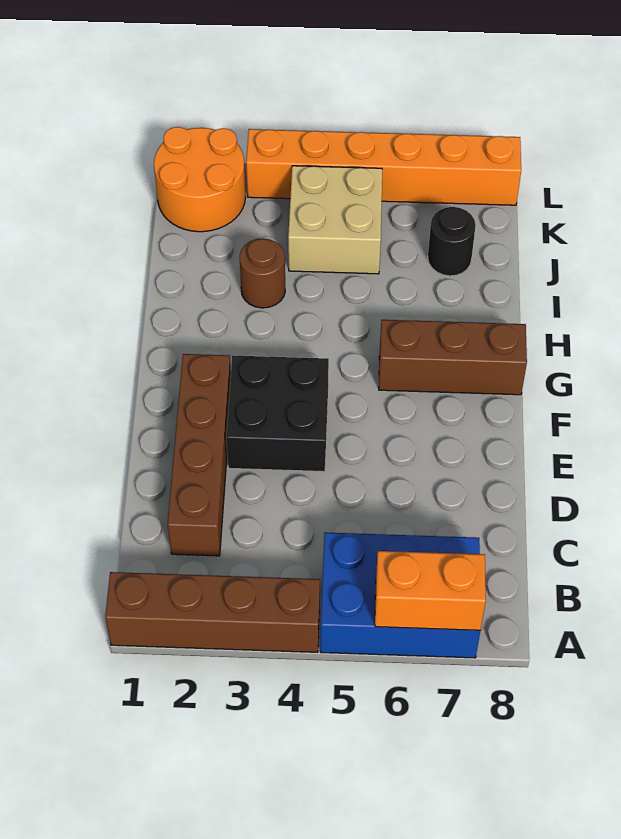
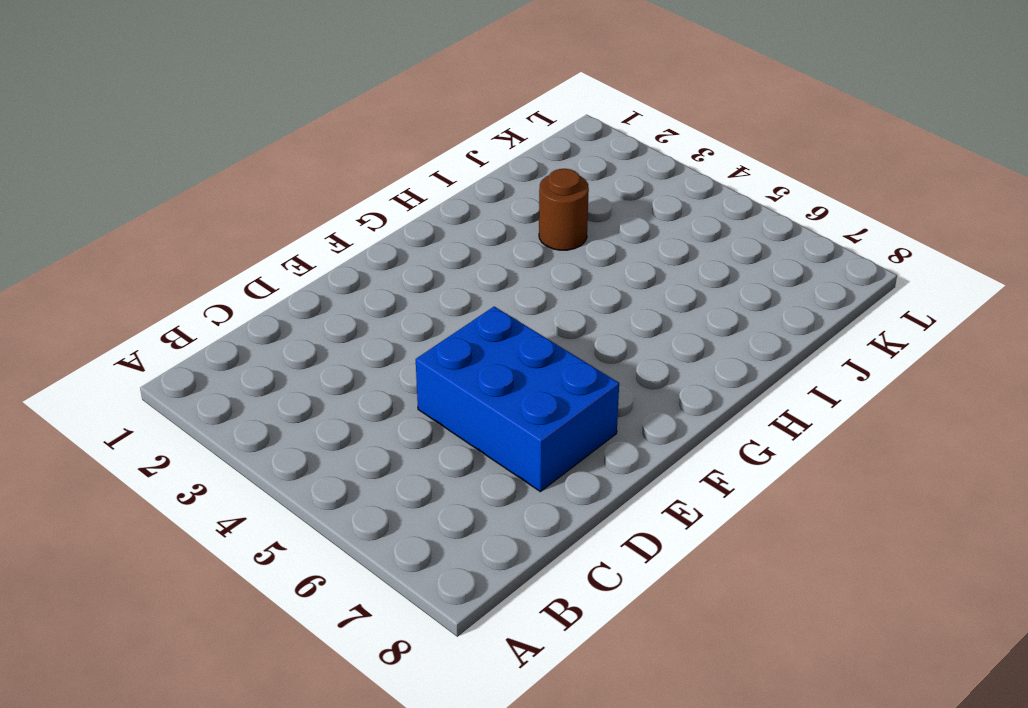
blue 2x3 brick [416,307,619,492] -> blue 2x3 brick moved to [320,532,480,658]
none -> brown 1x4 brick [105,572,320,652]
none -> brown 1x4 brick [168,354,231,556]

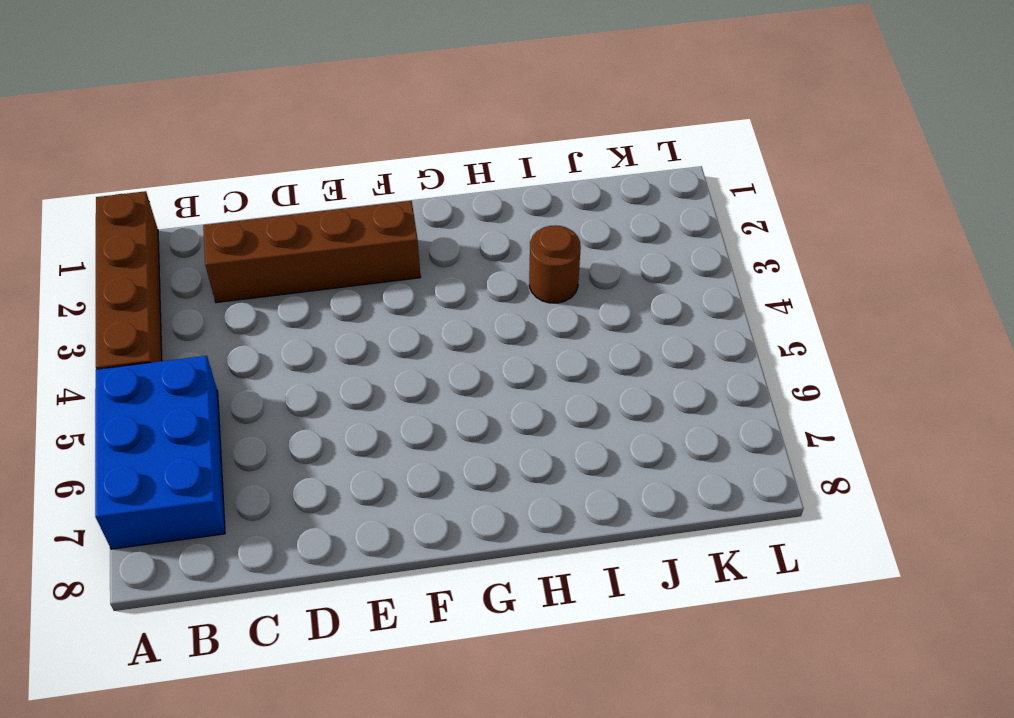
none -> black 2x2 brick [226,355,329,472]
none -> brown 1x3 brick [379,320,527,395]

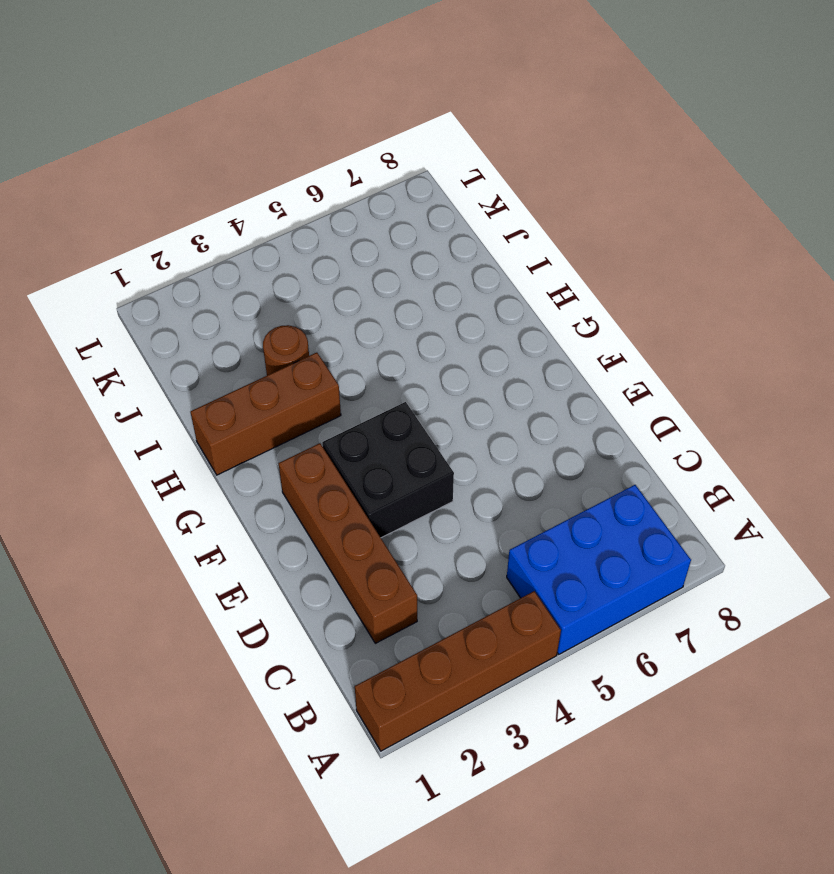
brown 1x3 brick [190,353,341,475] -> brown 1x3 brick moved to [379,320,527,395]
none -> tan 2x2 brick [288,166,382,274]
none -> black 1x1 round brick [428,207,476,276]

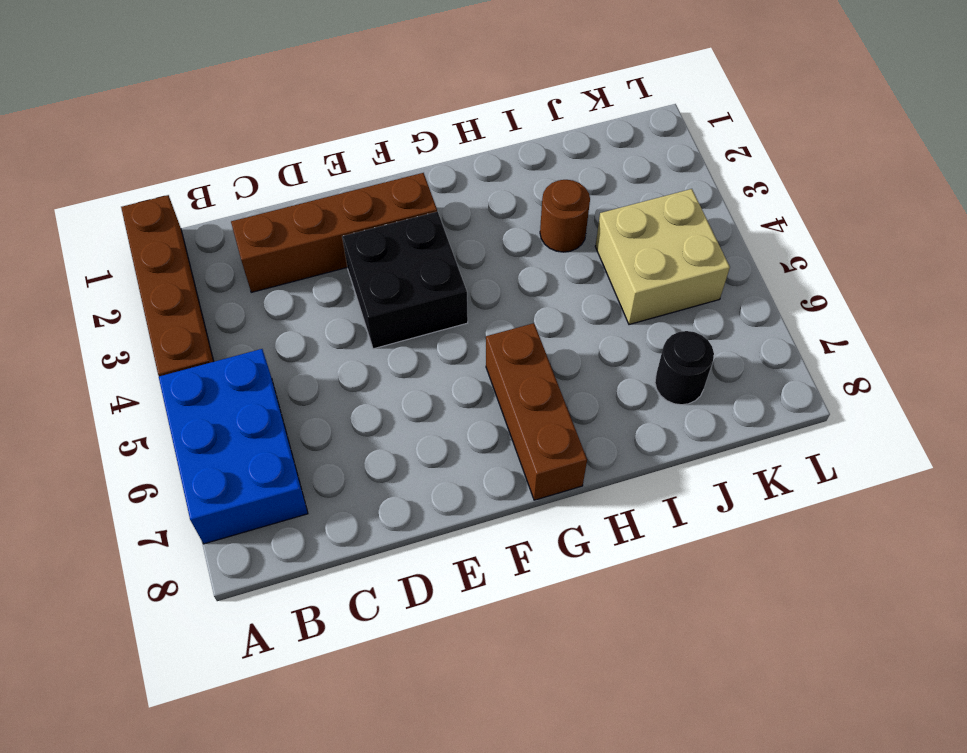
none -> orange 2x2 round brick [154,127,246,232]
none -> orange 1x6 brick [246,129,521,205]

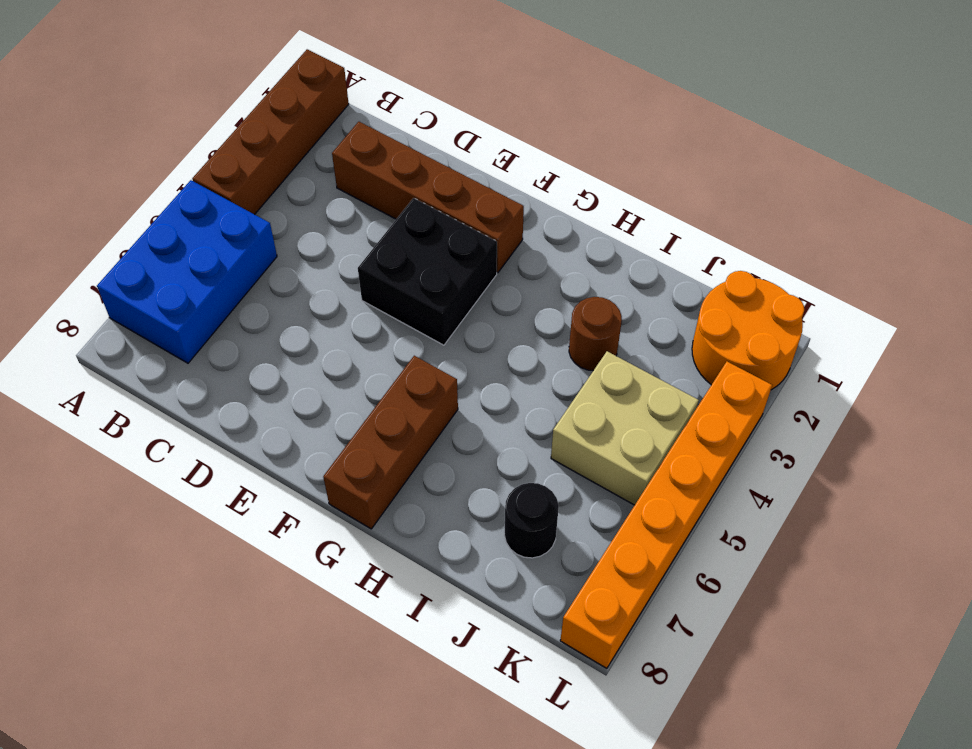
none -> orange 1x2 brick [375,551,486,630]

